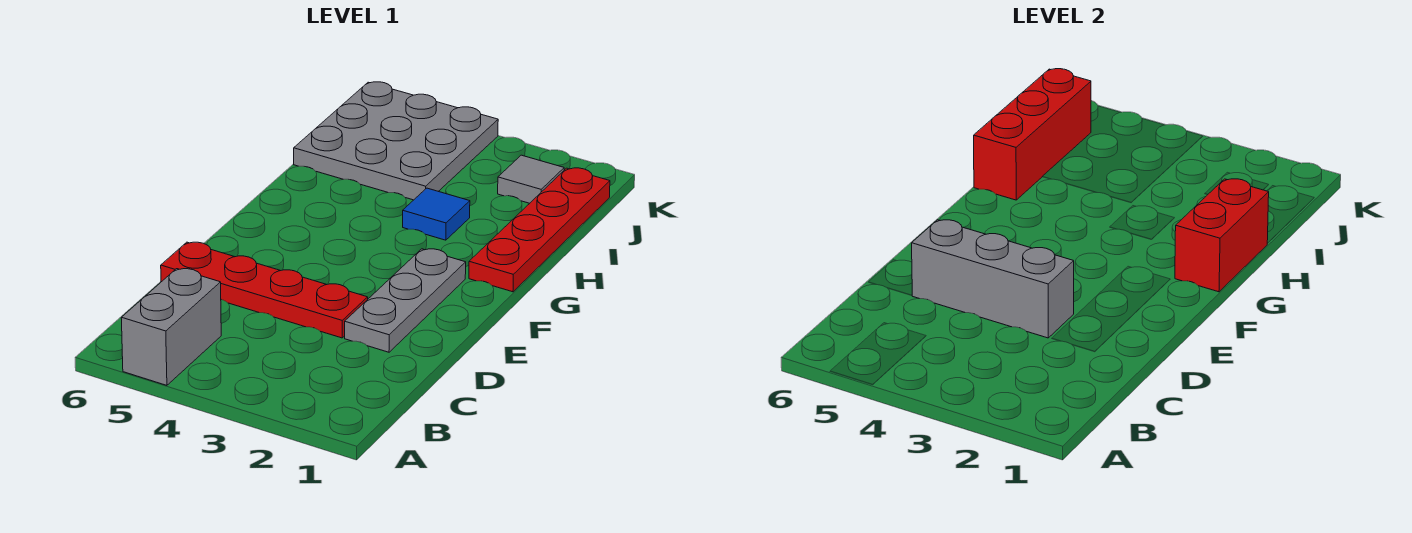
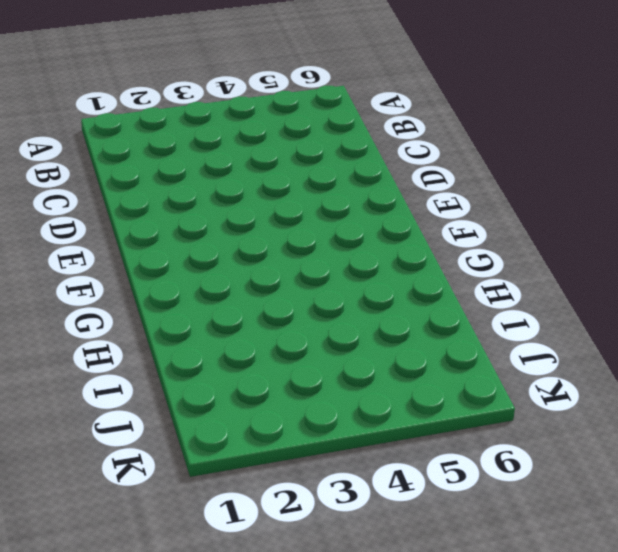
none -> grey 1x2 brick [121,269,221,385]
none -> grey 1x3 plate [345,249,466,352]

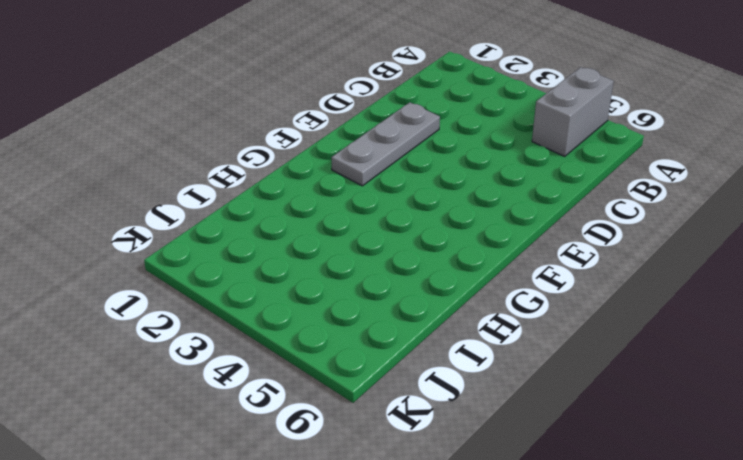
none -> red 1x4 plate [161,242,368,338]
none -> red 1x4 plate [469,168,610,292]

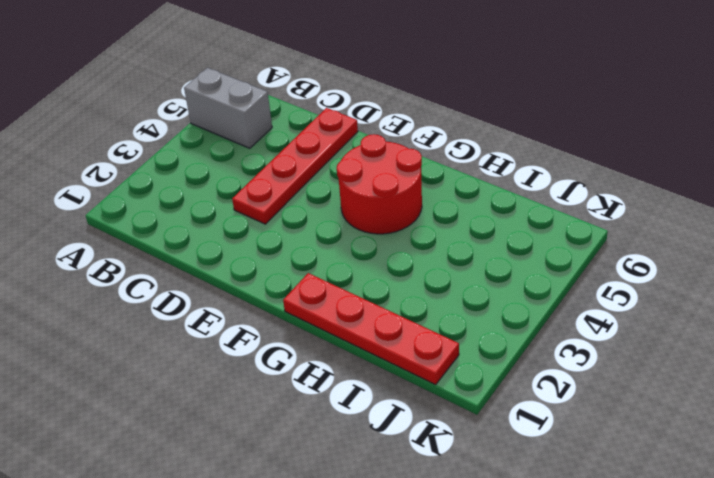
red 2x2 round brick [337,134,422,234] -> none
none -> grey 1x3 plate [345,249,466,352]
none -> blue 1x1 tile [403,188,470,240]

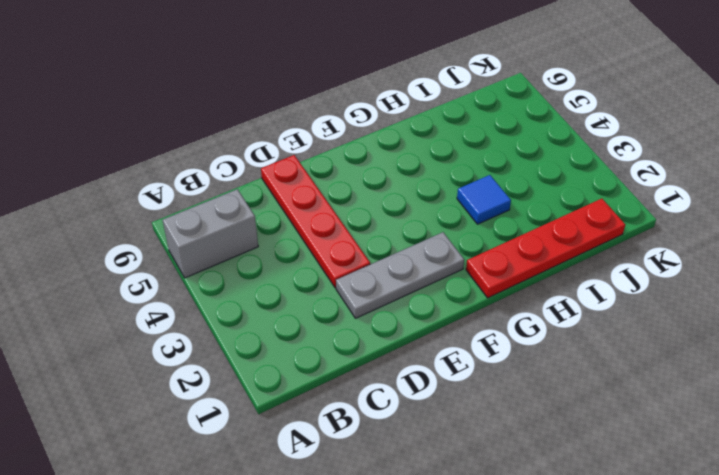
none -> grey 3x3 plate [294,82,498,200]
none -> grey 1x1 tile [498,155,564,203]

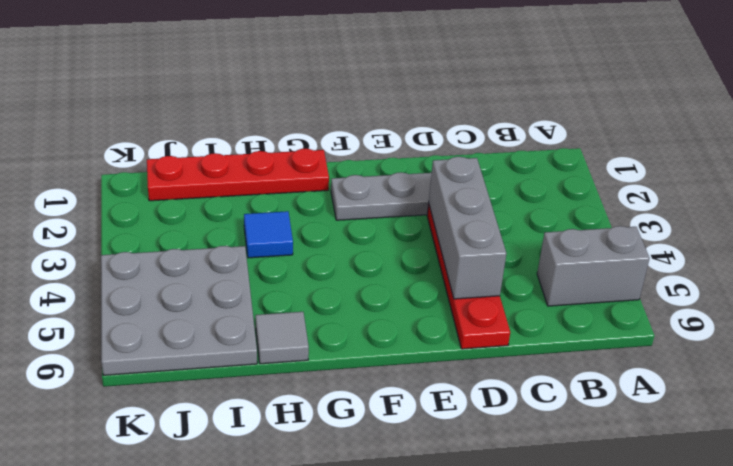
grey 1x1 tile [255,312,309,364] -> grey 1x1 tile moved to [498,155,564,203]
none -> red 1x2 brick [1175,179,1269,292]
none -> red 1x3 brick [974,69,1091,200]

